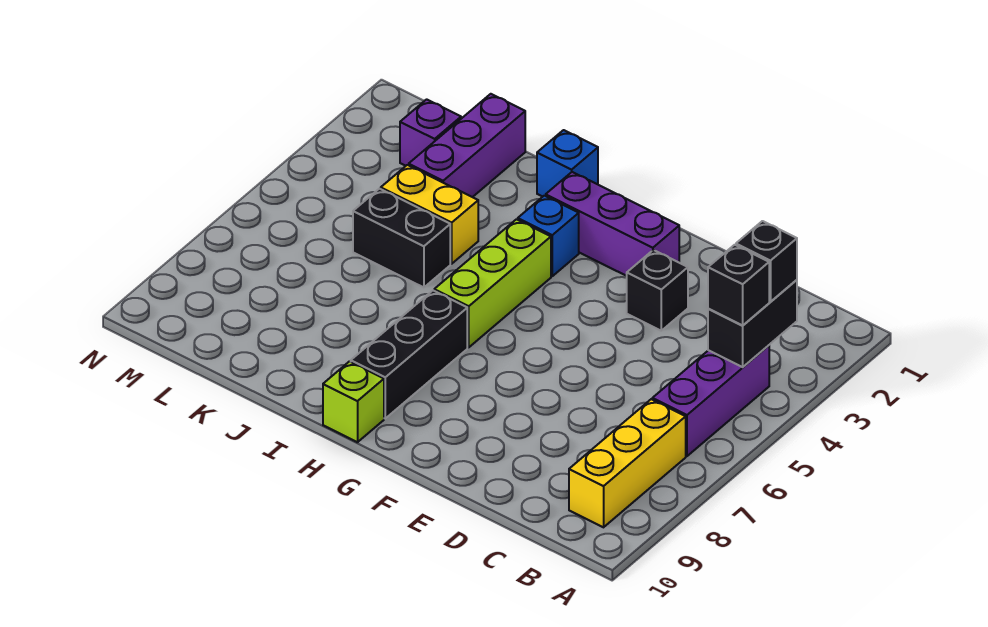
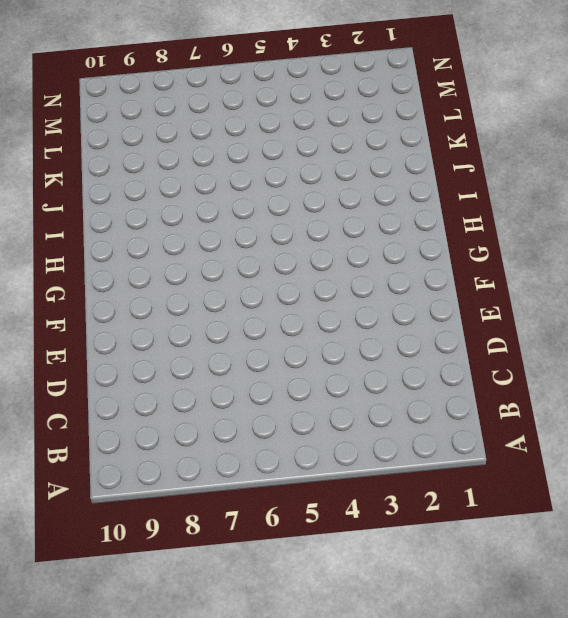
none -> purple 1x3 brick [652,345,769,456]
none -> yellow 1x3 brick [569,399,686,527]
none -> black 1x1 brick [627,250,688,331]

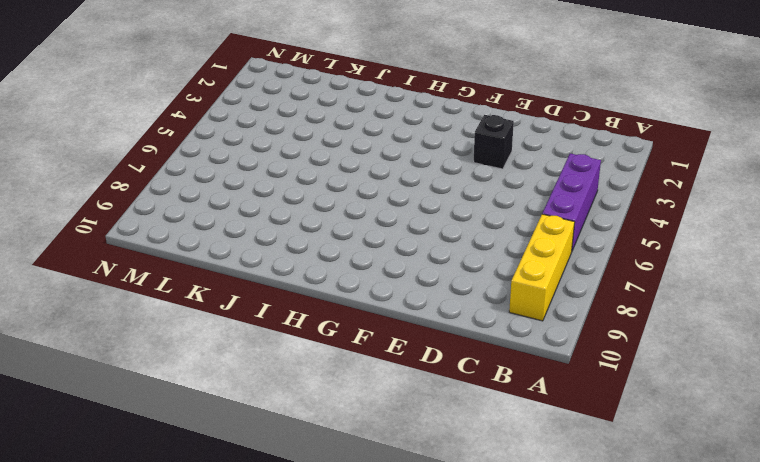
none -> purple 1x3 brick [546,172,679,276]
none -> blue 1x1 brick [518,196,579,276]
none -> lime 1x3 brick [434,219,551,347]

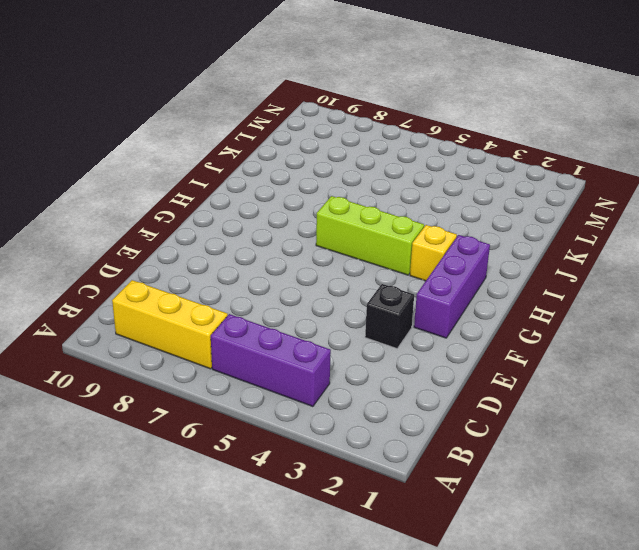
yellow 1x1 brick [410,225,457,281] -> blue 1x1 brick [518,196,579,276]
none -> black 1x3 brick [351,291,467,418]
none -> lime 1x1 brick [323,362,384,442]
none -> blue 1x1 brick [537,130,598,197]

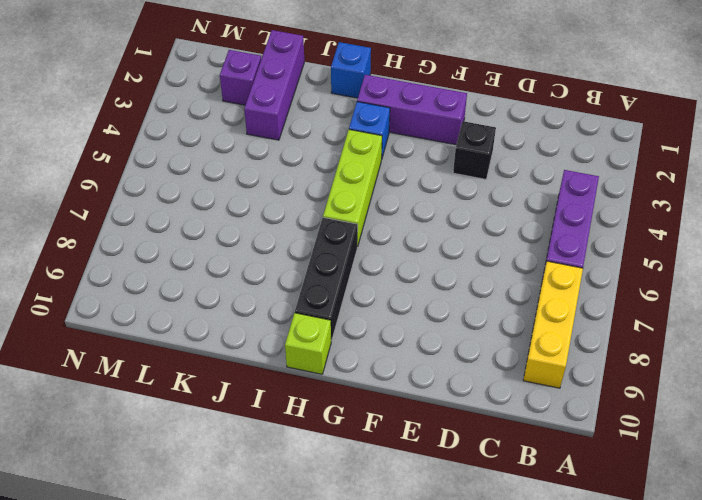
none -> yellow 1x2 brick [381,165,478,264]
none -> black 1x2 brick [353,189,450,287]
none -> black 1x2 brick [708,280,797,367]

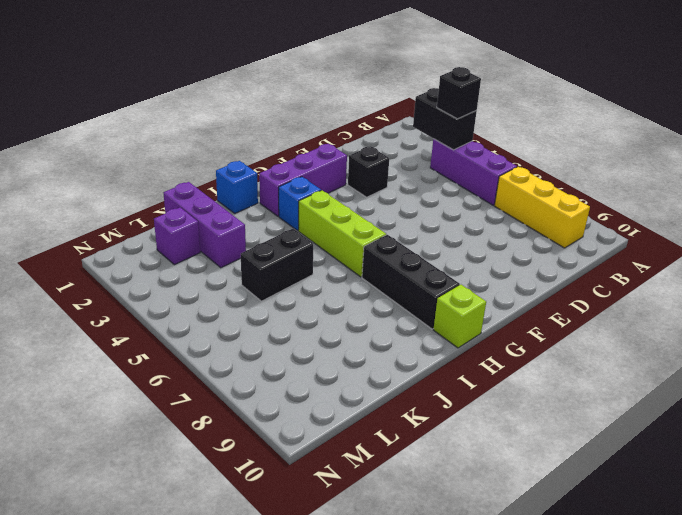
none -> yellow 1x2 brick [381,165,478,264]
none -> black 1x1 brick [736,221,797,302]

